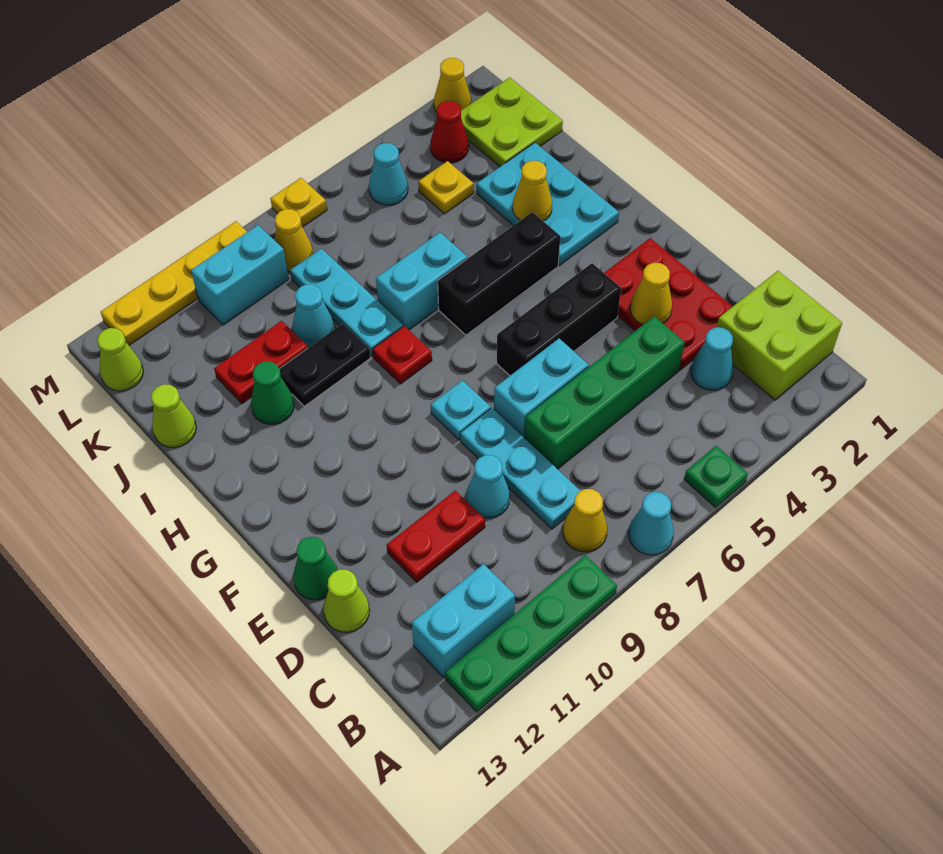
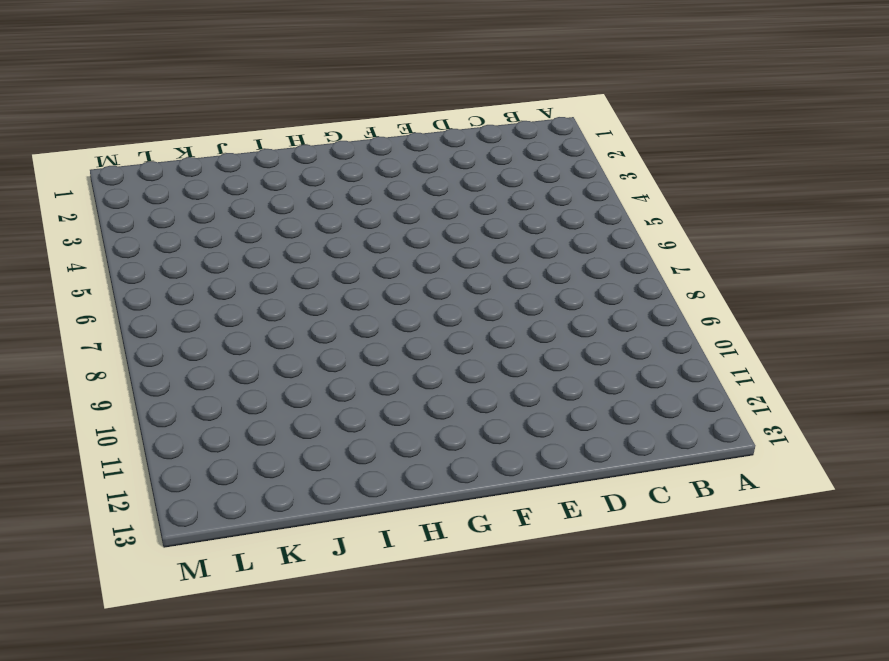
none -> green 1x1 plate [684,446,748,507]
none -> cyan 1x1 cone [629,492,673,555]
none -> green 1x4 plate [445,555,617,712]
none -> lime 2x2 brick [717,271,842,400]

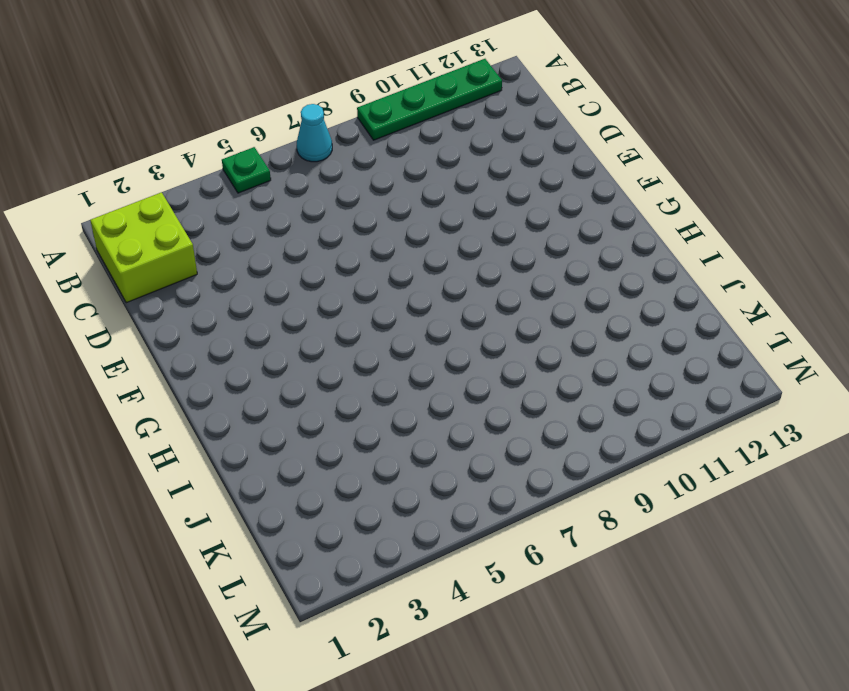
none -> yellow 1x1 cone [563,489,607,552]
none -> cyan 1x2 brick [412,564,515,678]
none -> cyan 1x1 cone [691,327,733,390]
none -> cyan 1x3 plate [461,408,580,529]

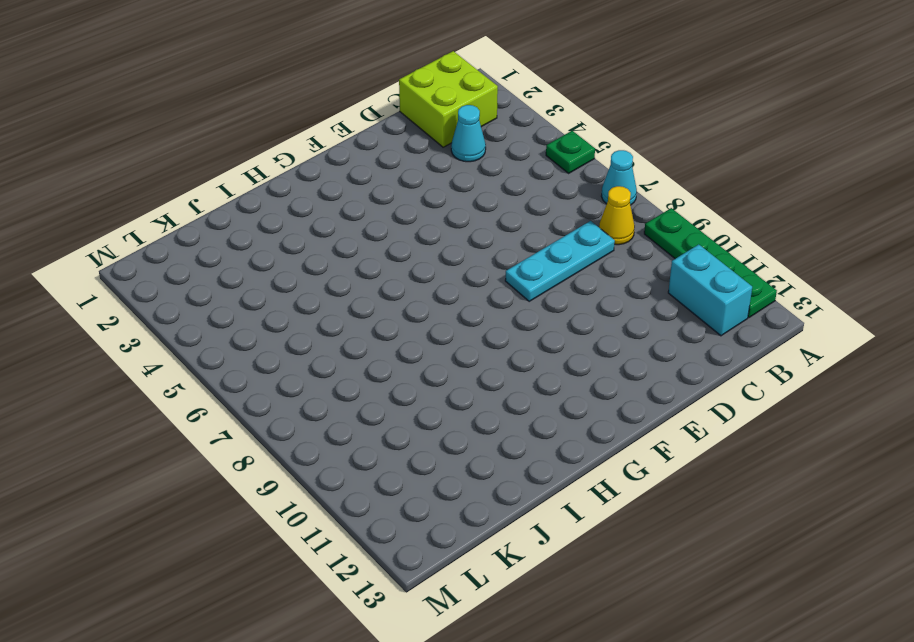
none -> red 2x3 plate [604,238,733,370]
none -> green 1x4 brick [525,316,685,469]
none -> cyan 1x1 cone [466,455,510,518]
none -> red 1x2 plate [387,490,485,582]

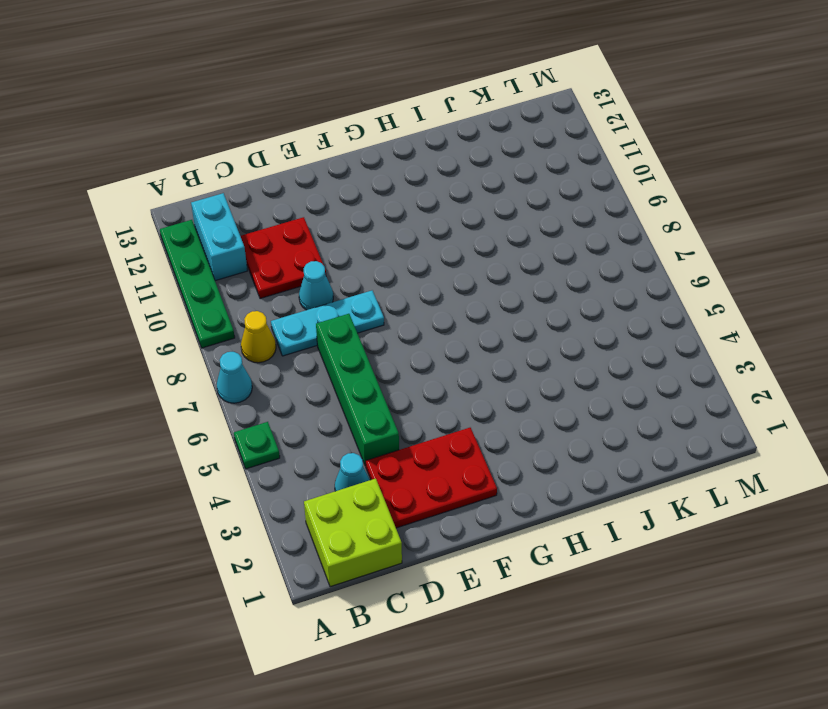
red 2x2 plate [240,217,326,299] -> red 1x2 plate [387,490,485,582]
none -> lime 1x1 cone [323,569,370,632]
none -> cyan 1x2 brick [494,339,589,438]
none -> green 1x1 cone [293,537,337,600]
none -> black 1x3 brick [497,263,621,375]

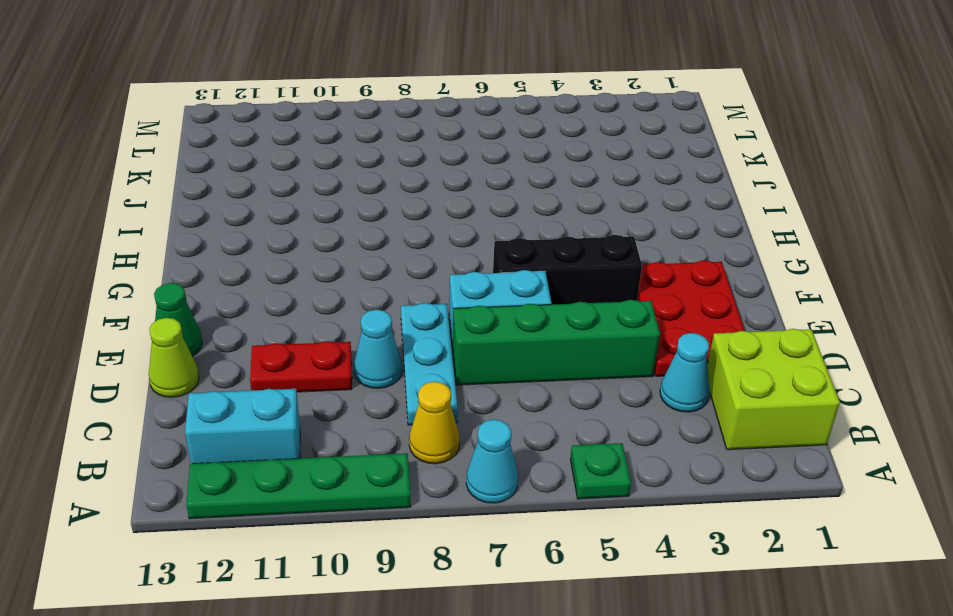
none -> cyan 1x1 plate [431,380,491,440]
none -> cyan 2x3 plate [476,143,619,265]
none -> black 1x3 brick [438,212,560,335]
none -> red 1x1 plate [373,326,432,384]

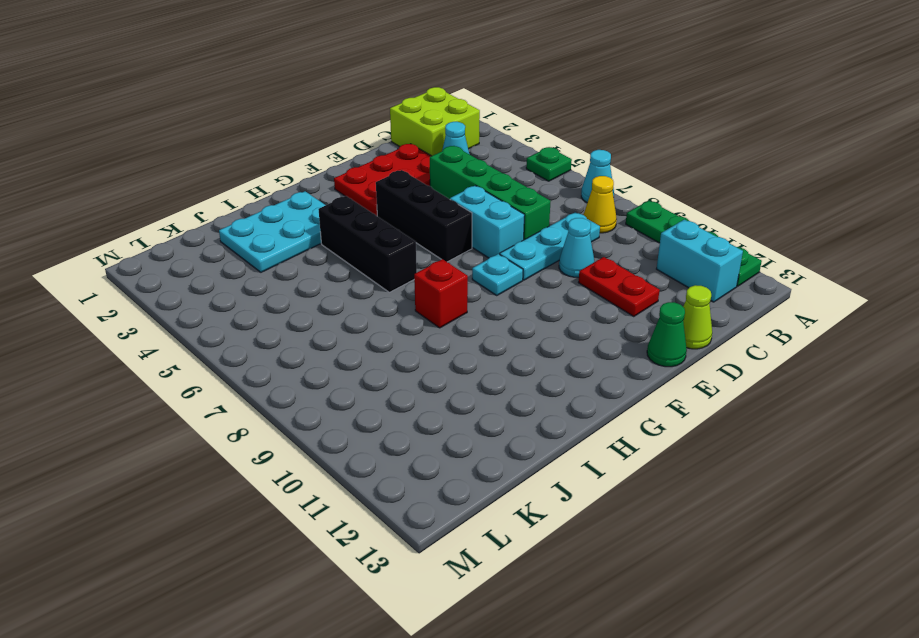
red 1x1 brick [414,259,468,328] -> red 1x1 plate [373,326,432,384]
none -> cyan 1x2 brick [376,233,467,330]
none -> cyan 1x3 plate [290,248,403,357]
none -> black 1x2 plate [280,323,370,406]
none -> green 1x1 cone [251,361,294,424]

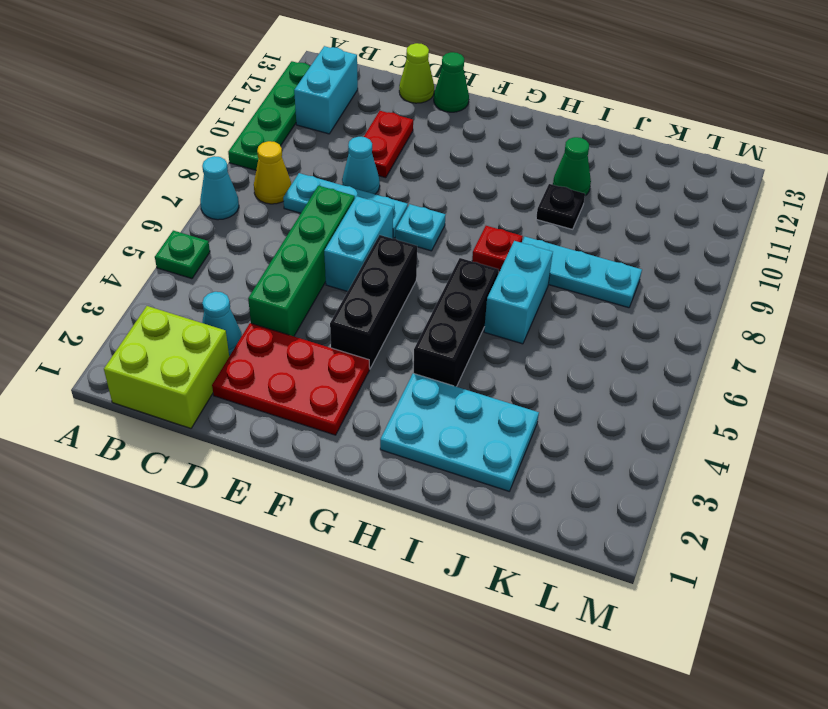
black 1x1 plate [536,184,585,229] -> black 1x2 plate [280,323,370,406]
none -> cyan 1x1 cone [293,284,334,347]
none -> red 1x2 plate [214,321,308,404]
none -> lime 1x1 cone [151,384,196,447]
none -> lime 2x2 plate [461,77,563,167]

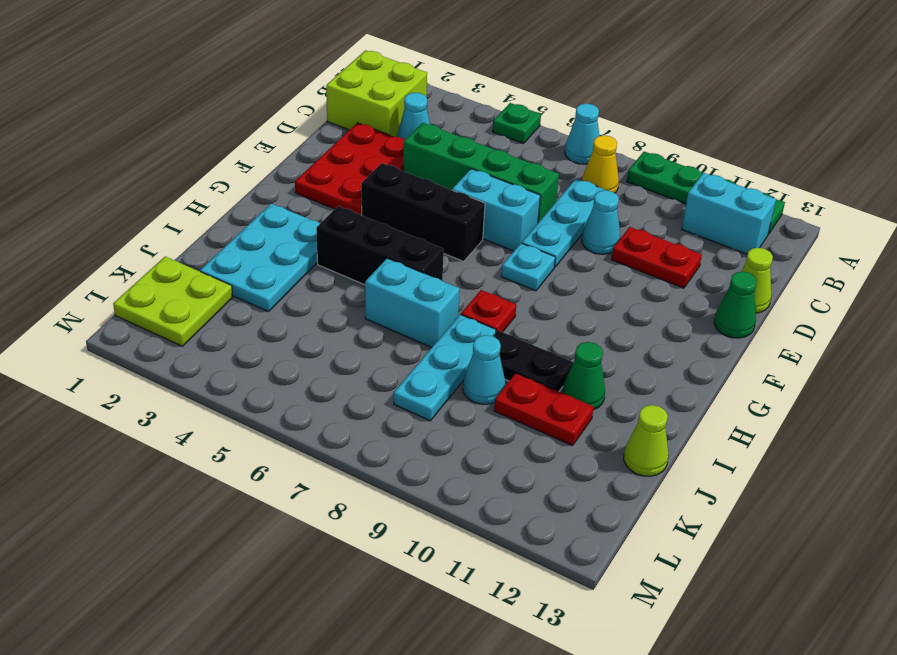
none -> yellow 1x1 plate [418,161,474,214]
none -> red 1x1 cone [430,101,469,163]
none -> cyan 1x1 cone [369,143,408,205]
none -> yellow 1x1 cone [275,209,313,272]

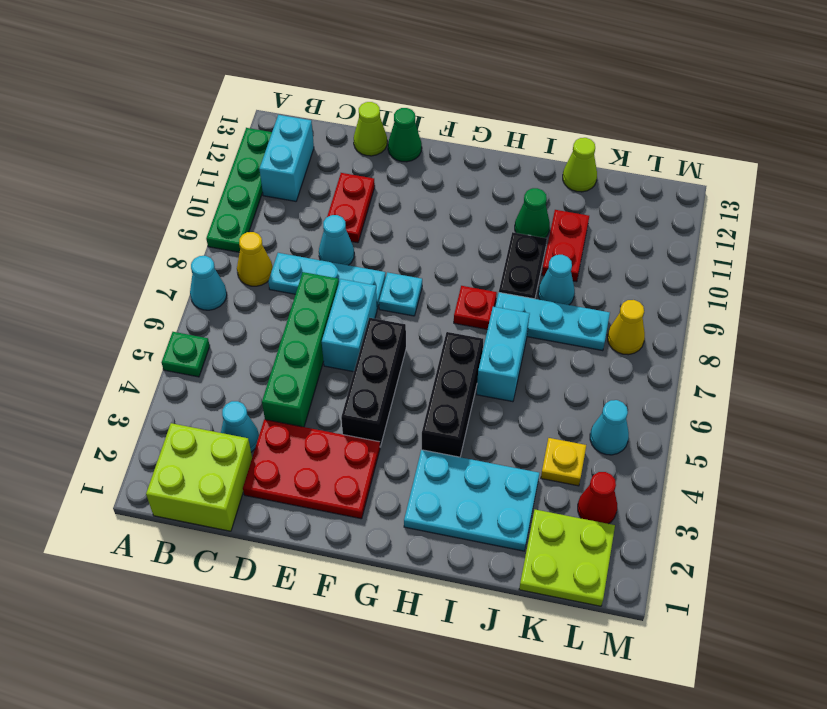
none -> cyan 1x2 brick [191,225,289,325]
none -> lime 1x1 cone [97,328,143,391]
none -> yellow 1x1 cone [434,58,471,112]
none -> yellow 1x1 plate [270,178,327,227]

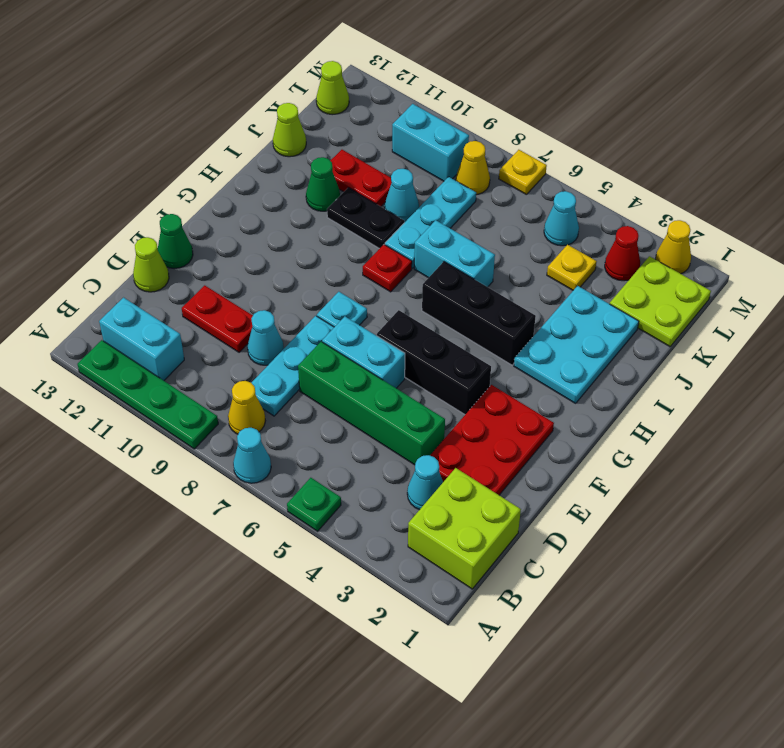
none -> yellow 1x4 plate [101,221,247,345]
none -> yellow 1x1 cone [630,263,672,325]
none -> yellow 1x1 cone [513,161,552,221]

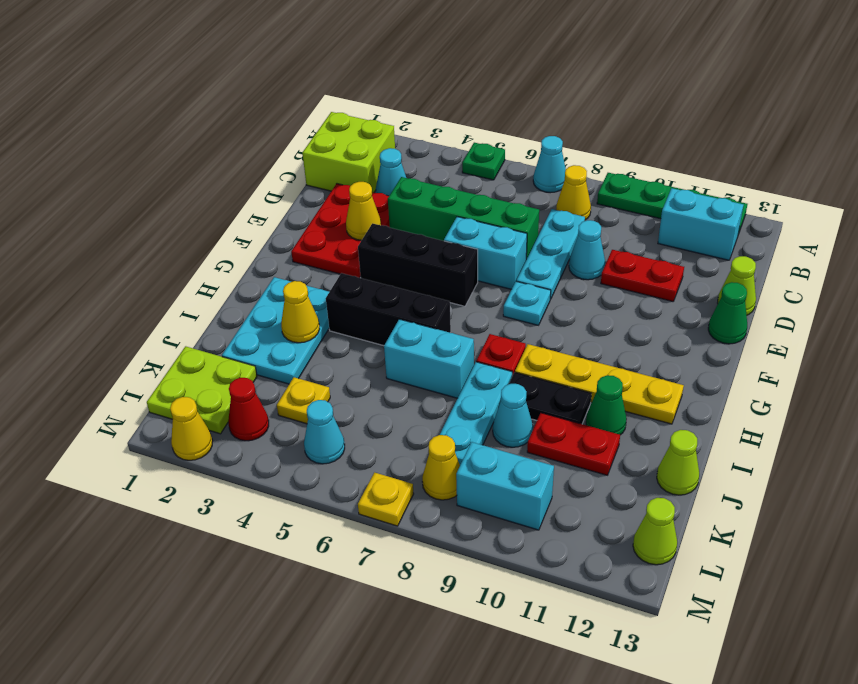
yellow 1x4 plate [515,344,684,424] -> yellow 1x4 plate moved to [101,221,247,345]

